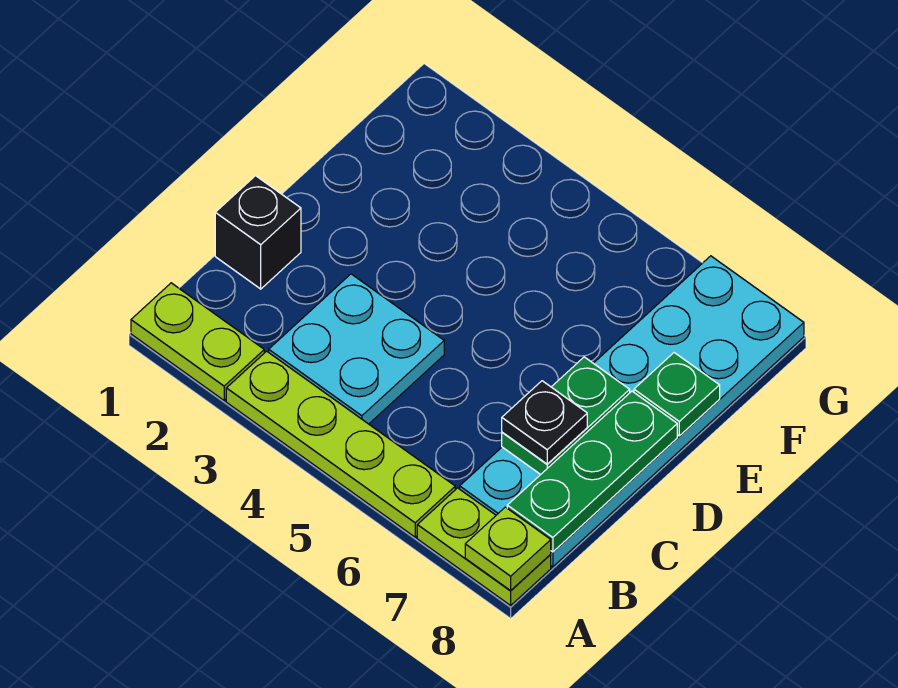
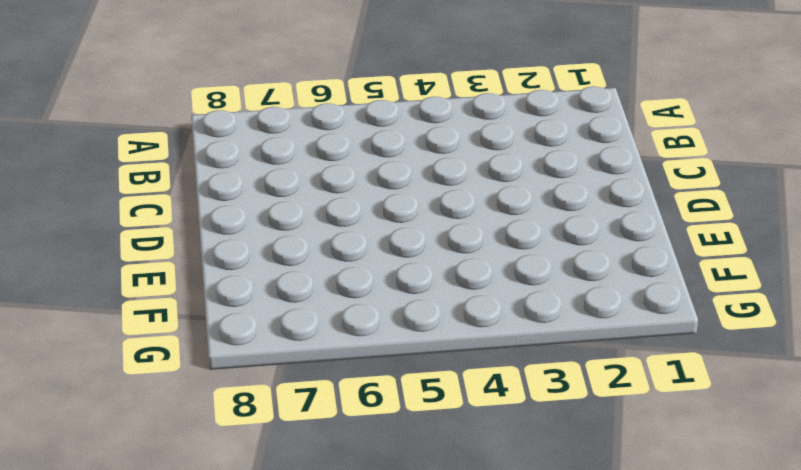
none -> lime 1x2 plate [131,283,264,400]
none -> lime 1x4 plate [226,351,455,537]

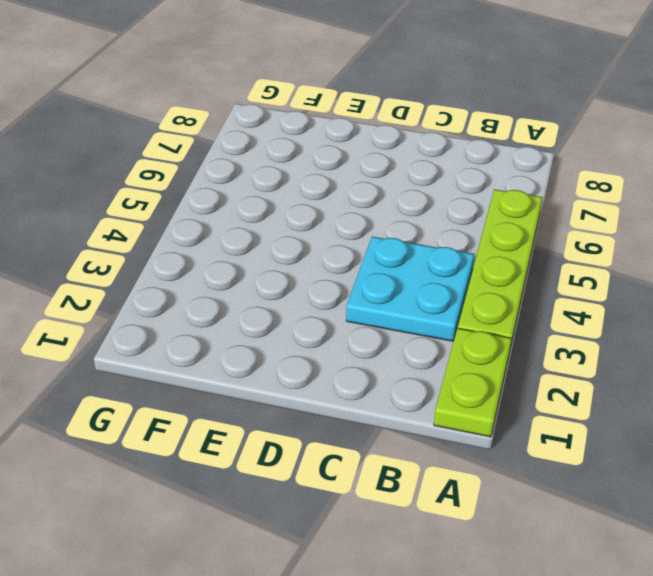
none -> lime 1x2 plate [417,488,551,605]
none -> cyan 2x6 plate [460,256,804,567]

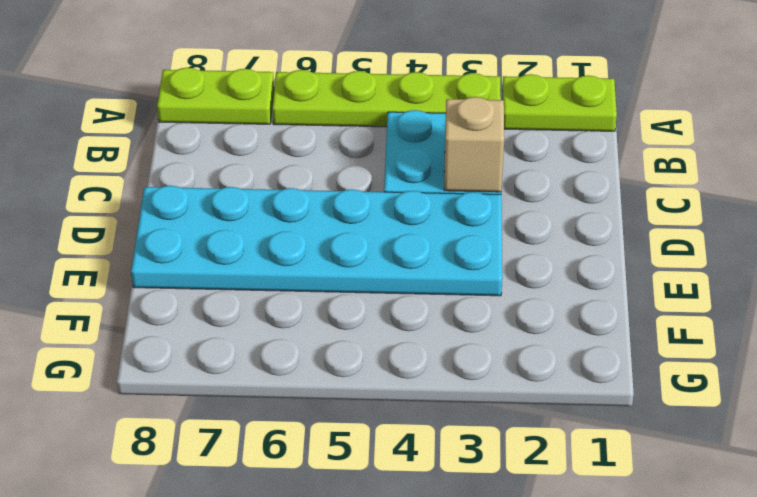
tan 1x1 brick [444,97,504,192] -> none
cyan 2x6 plate [131,186,502,296] -> cyan 2x6 plate turned to [460,256,804,567]
none -> black 1x1 brick [215,176,301,289]
none -> lime 1x1 plate [465,507,551,590]

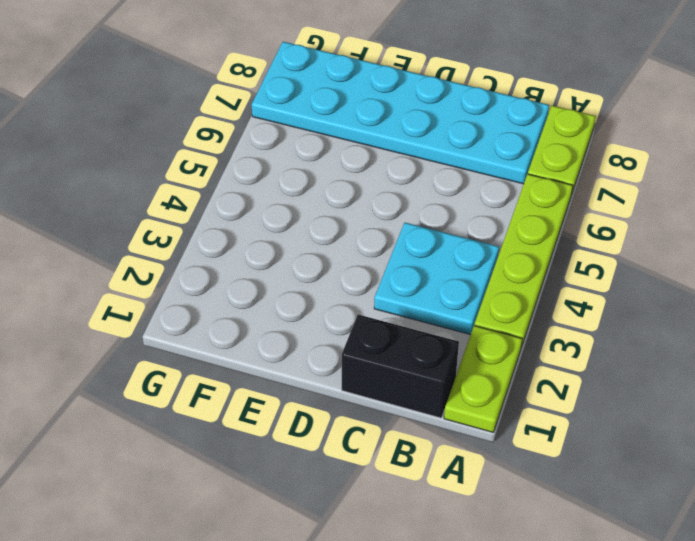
black 1x2 brick [342,315,459,418] -> black 1x1 brick [215,176,301,289]
none -> lime 1x1 plate [465,507,551,590]
none -> green 1x3 plate [507,391,677,552]

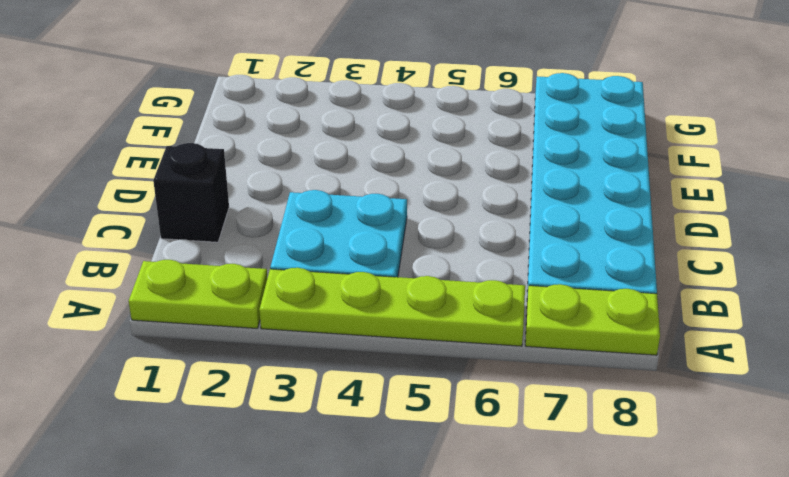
none -> lime 1x1 plate [465,507,551,590]
none -> green 1x3 plate [507,391,677,552]

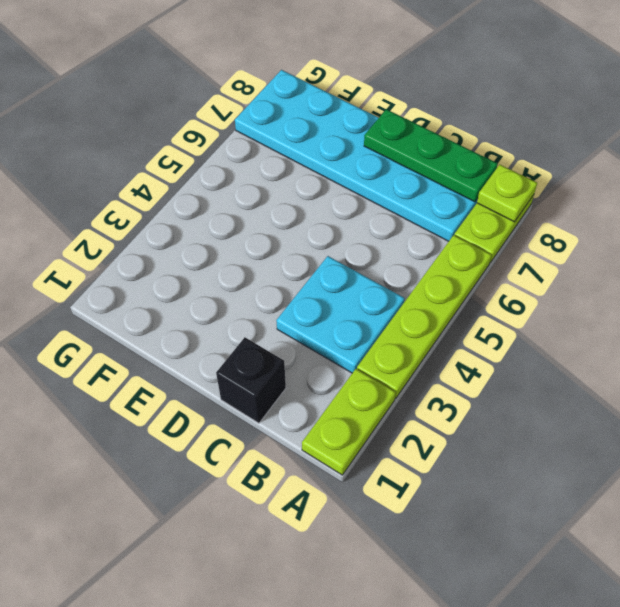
none -> green 1x2 plate [502,357,630,474]
none -> green 1x1 plate [634,353,720,436]

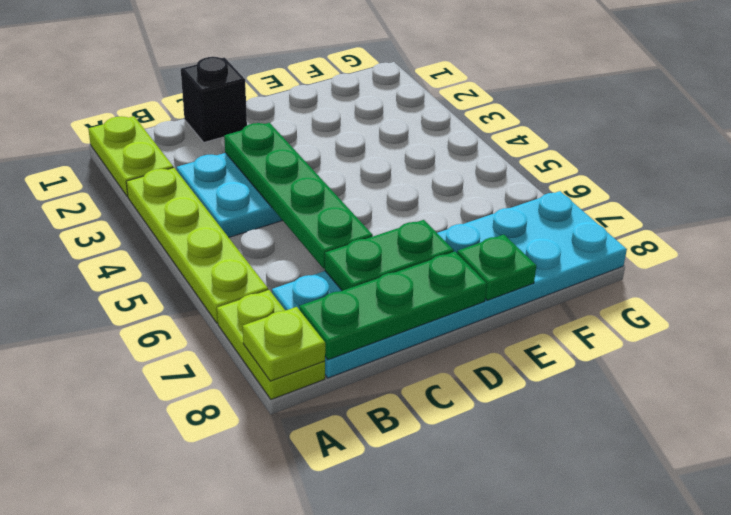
green 1x4 plate [224,123,373,269] -> none
none -> black 1x1 plate [502,381,587,464]

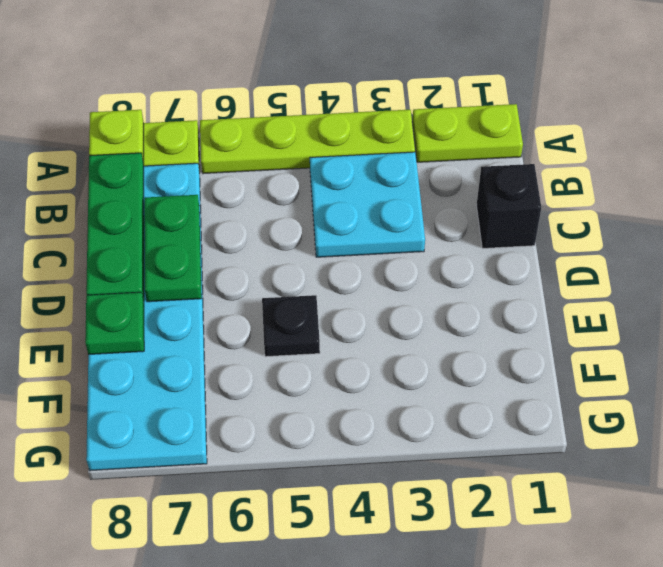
black 1x1 plate [262,295,320,357] -> black 1x1 plate moved to [502,381,587,464]

